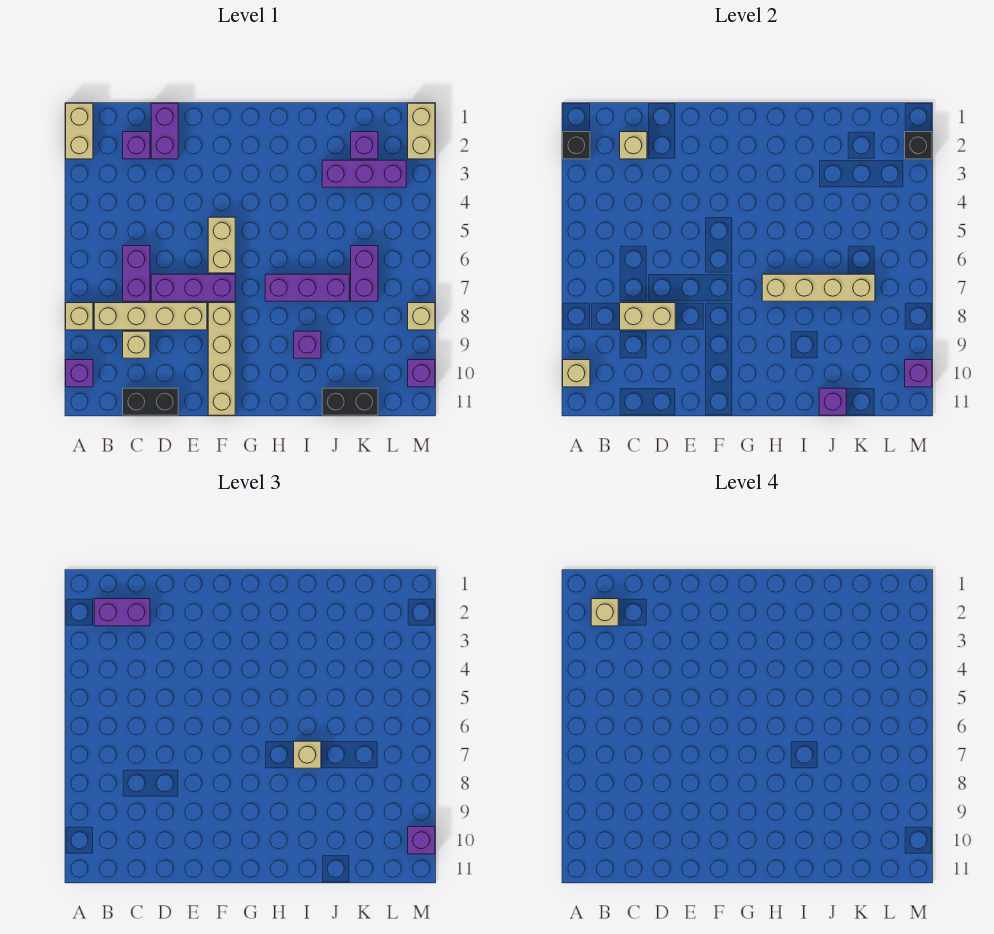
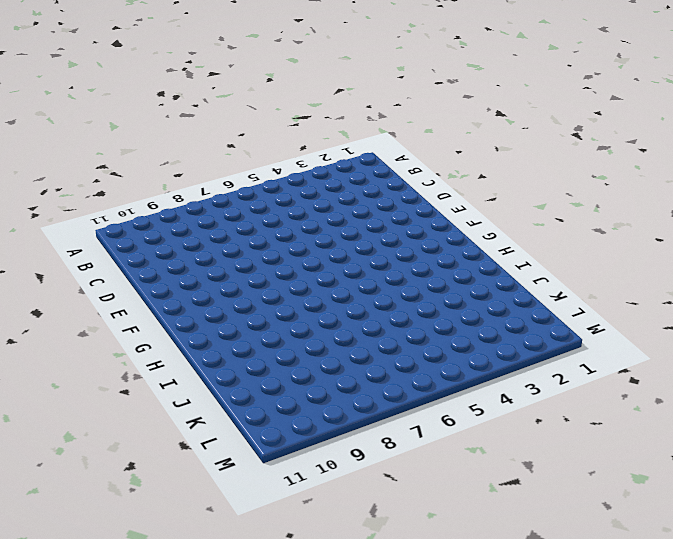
none -> tan 1x2 brick [66,103,93,159]
none -> tan 1x1 brick [66,303,93,330]
none -> purple 1x1 brick [66,360,93,387]
none -> tan 1x4 brick [94,303,207,330]

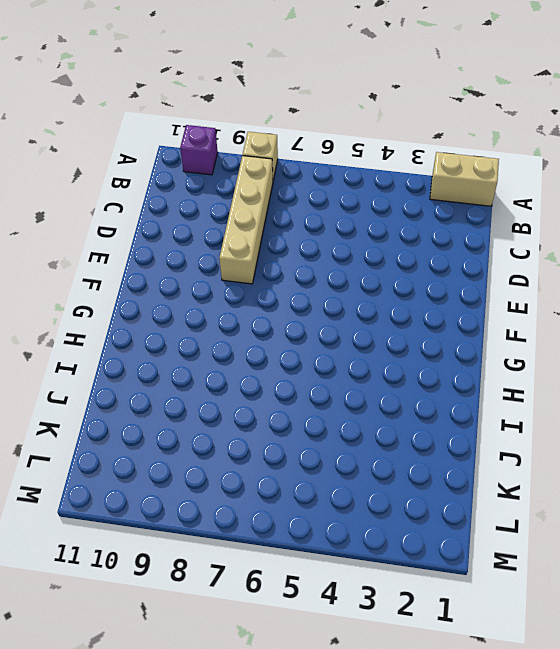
none -> purple 1x1 brick [123,132,150,159]
none -> purple 1x2 brick [123,246,150,301]
none -> tan 1x1 brick [123,331,150,358]
none -> black 1x2 brick [123,388,178,415]

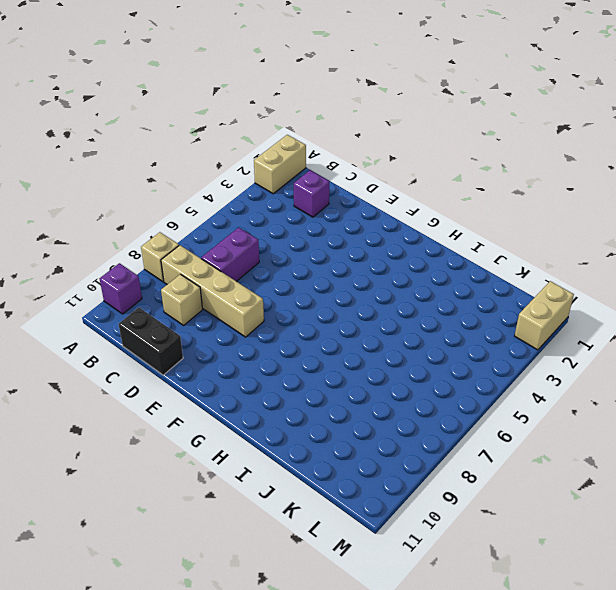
none -> purple 1x2 brick [151,103,178,159]
none -> purple 1x3 brick [151,274,235,301]
none -> tan 1x2 brick [208,217,235,273]
none -> tan 1x4 brick [208,303,235,415]

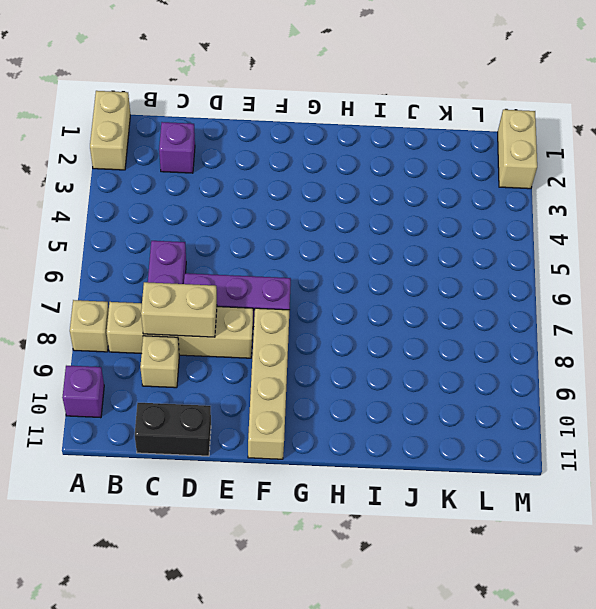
none -> purple 1x2 brick [151,103,178,159]
none -> tan 1x2 brick [208,217,235,273]
none -> purple 1x3 brick [265,274,349,301]
none -> purple 1x1 brick [294,331,321,358]

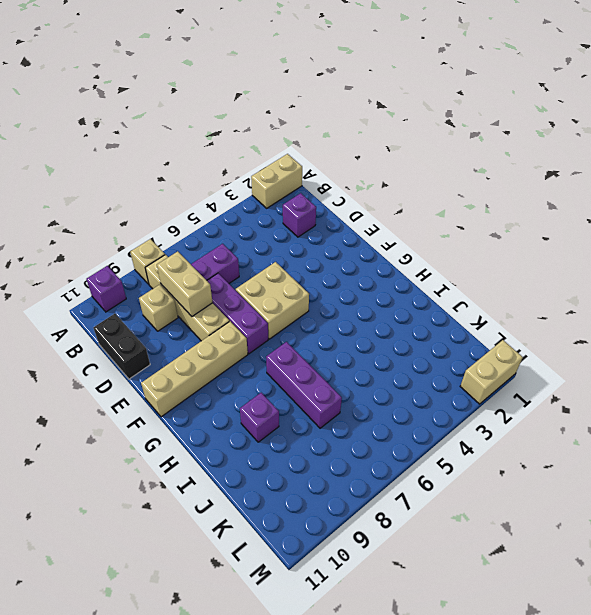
tan 2x2 brick [236,262,309,339] -> tan 1x2 brick [208,217,235,273]
none -> purple 1x2 brick [151,103,178,159]
none -> purple 1x3 brick [322,160,406,187]
none -> black 1x2 brick [322,388,378,415]
none -> purple 1x1 brick [351,132,378,159]

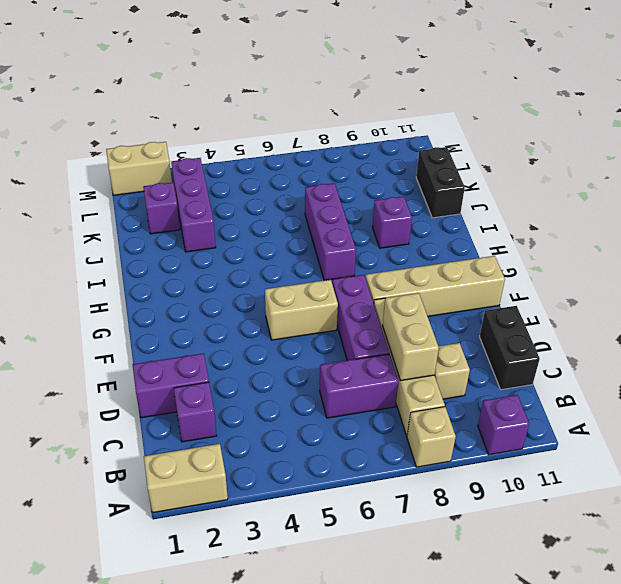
none -> purple 1x2 brick [351,246,378,301]
none -> tan 1x1 brick [408,303,435,330]
none -> purple 1x1 brick [408,360,435,387]
none -> black 1x1 brick [563,132,590,159]

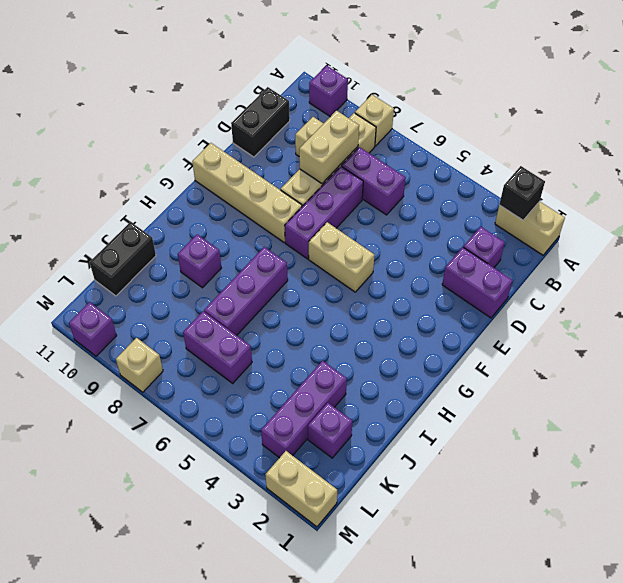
none -> tan 1x1 brick [563,360,590,387]
none -> tan 1x1 brick [620,132,647,159]
none -> tan 1x4 brick [762,274,875,301]
none -> purple 1x1 brick [819,388,846,415]

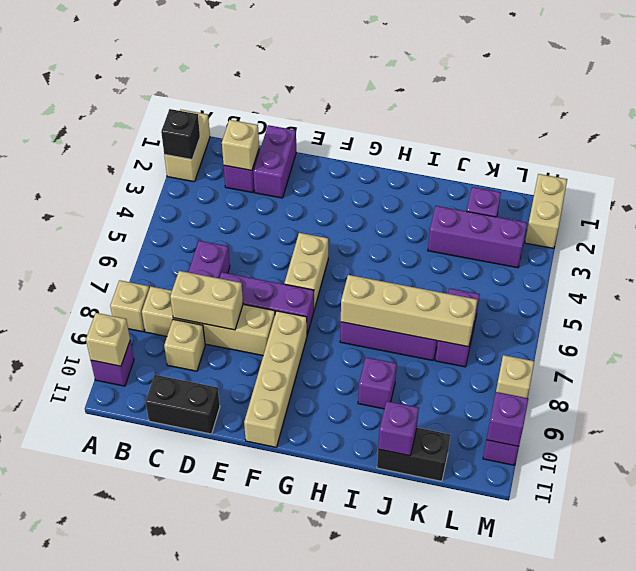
none -> black 1x1 brick [905,132,932,159]
none -> purple 1x2 brick [94,599,150,626]
none -> tan 1x1 brick [294,741,321,768]
none -> purple 1x1 brick [408,827,435,854]

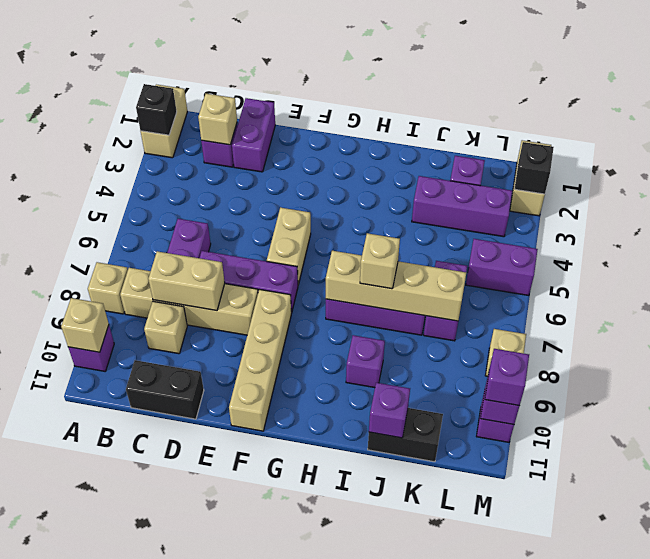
purple 1x2 brick [466,239,538,296] -> purple 1x2 brick moved to [94,599,150,626]
none -> tan 1x1 brick [591,599,618,626]

